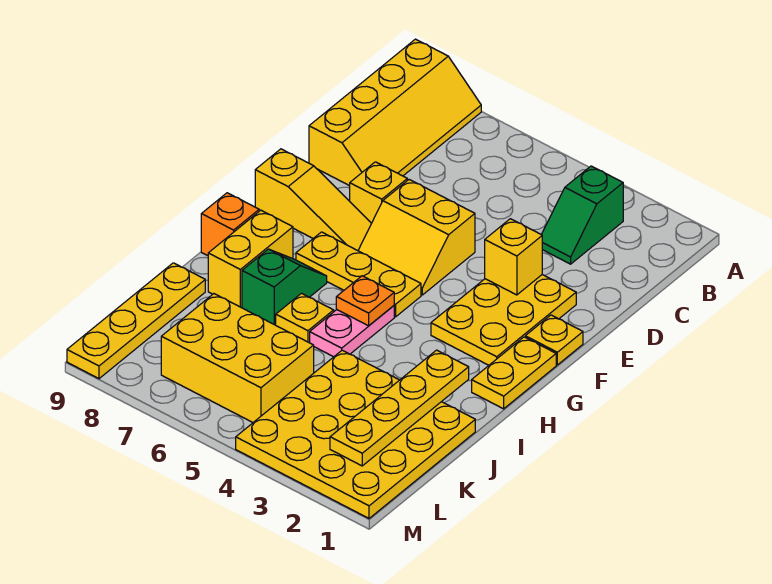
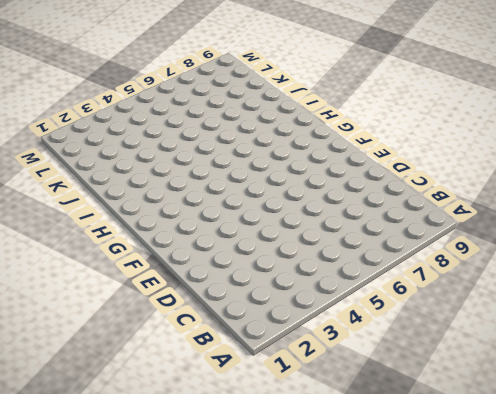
none -> yellow 2x4 slope [309,39,481,186]
none -> green 1x2 slope [541,166,623,264]
none -> yellow 2x3 plate [431,275,576,365]

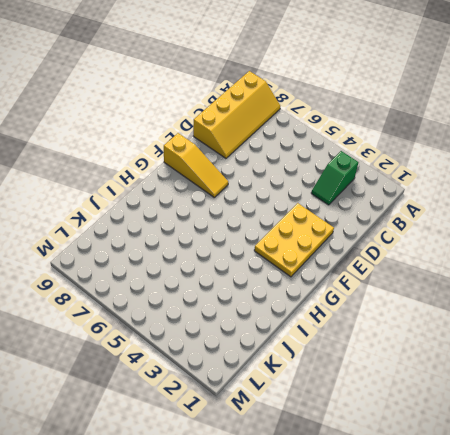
none -> yellow 2x2 slope [358,180,475,295]
none -> yellow 1x1 brick [350,162,407,223]
none -> yellow 1x1 plate [525,315,583,365]

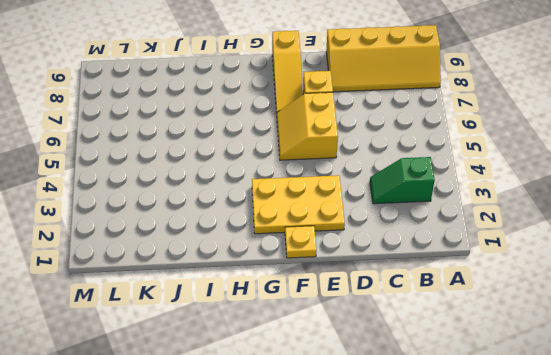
none -> yellow 1x2 plate [472,337,556,409]
none -> yellow 1x3 plate [296,232,421,317]
none -> pink 1x2 plate [309,306,394,357]

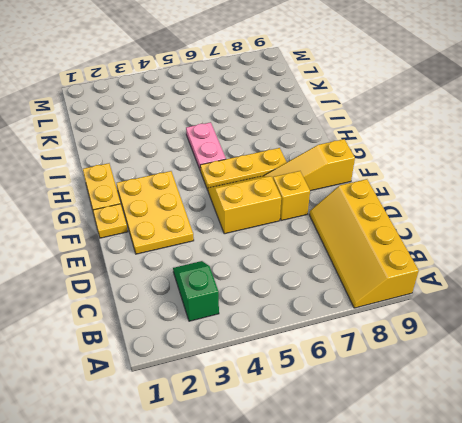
none -> green 1x2 slope [242,249,327,325]
none -> yellow 1x2 brick [208,210,293,308]
none -> orange 1x1 brick [201,193,259,256]

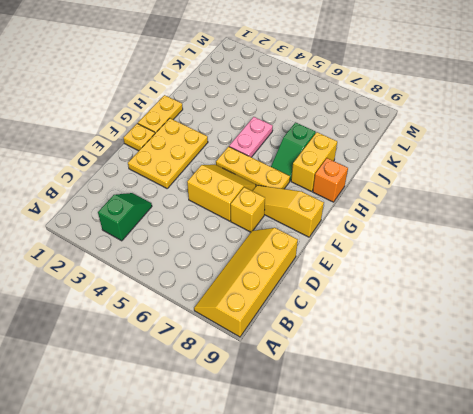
none -> yellow 1x1 plate [276,293,334,342]
none -> yellow 4x4 plate [236,350,475,518]
none -> yellow 1x4 plate [67,263,205,379]

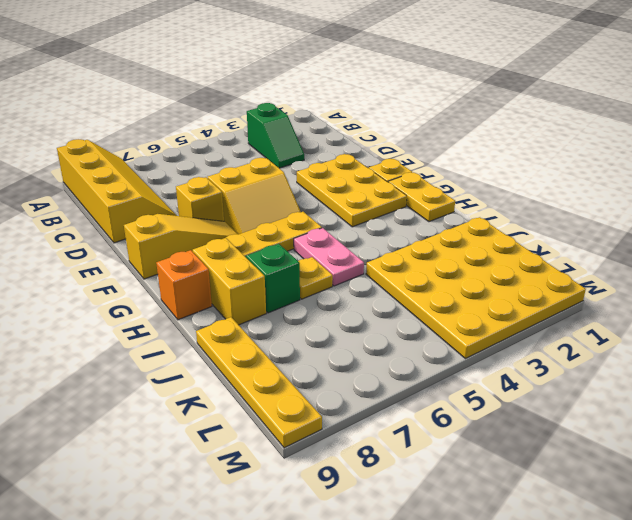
none -> yellow 2x3 brick [161,294,314,422]
none -> yellow 1x1 brick [485,219,542,295]
none -> orange 1x1 plate [336,276,394,326]

